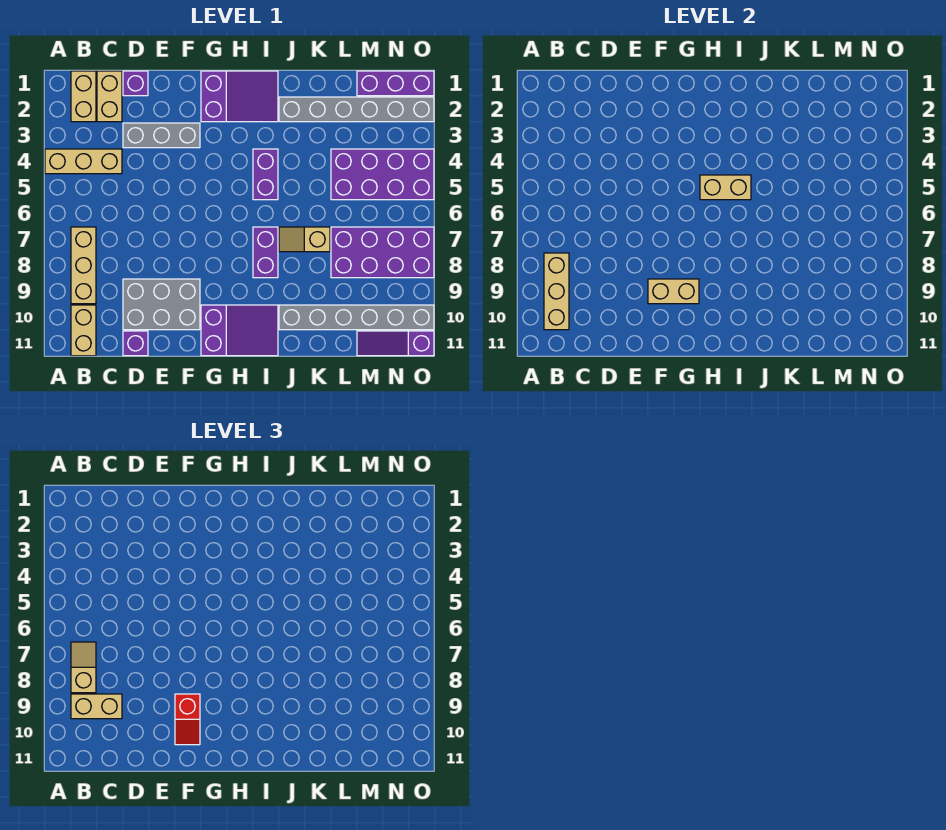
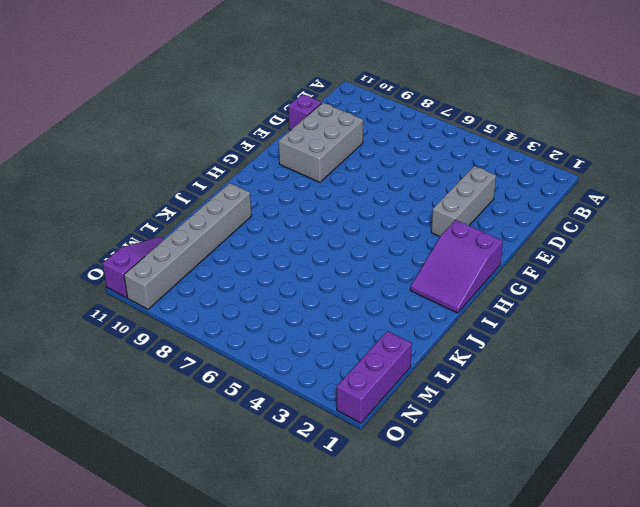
none -> tan 1x3 brick [45,149,122,174]
none -> tan 1x2 brick [71,71,96,122]
none -> tan 1x3 brick [71,227,96,304]

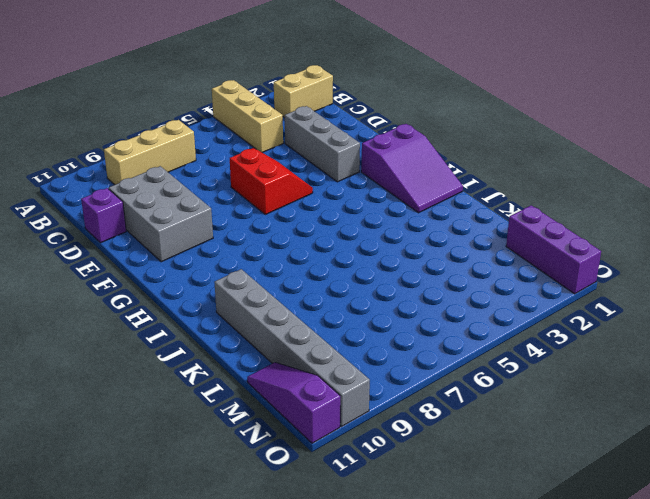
red 2x2 slope [230,148,313,214] -> none
none -> tan 1x2 brick [71,305,96,356]
none -> tan 1x2 brick [97,71,122,122]
none -> purple 1x1 brick [123,71,148,96]

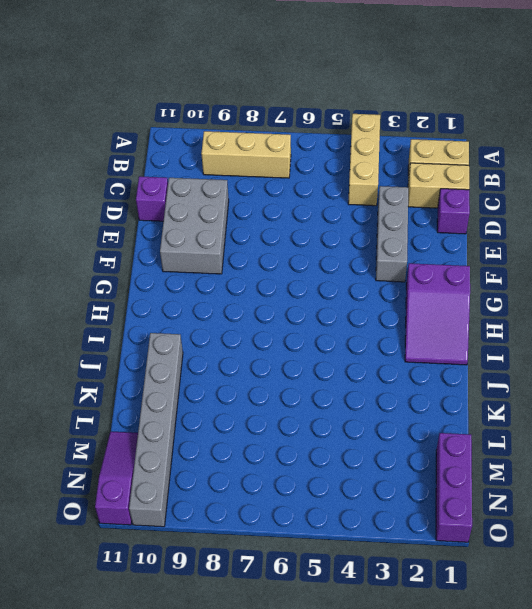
none -> tan 1x2 brick [71,305,96,356]
none -> purple 2x3 slope [201,305,278,356]
none -> purple 1x2 brick [253,149,278,200]

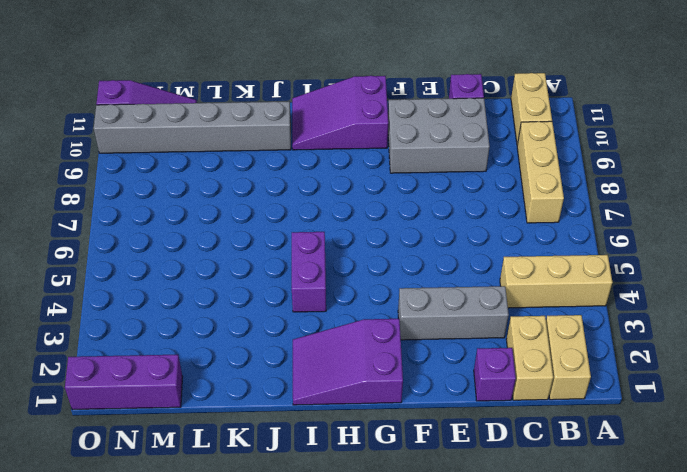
none -> purple 1x2 brick [253,227,278,278]
none -> grey 1x6 brick [279,97,434,122]
none -> tan 1x2 slope [279,227,330,252]

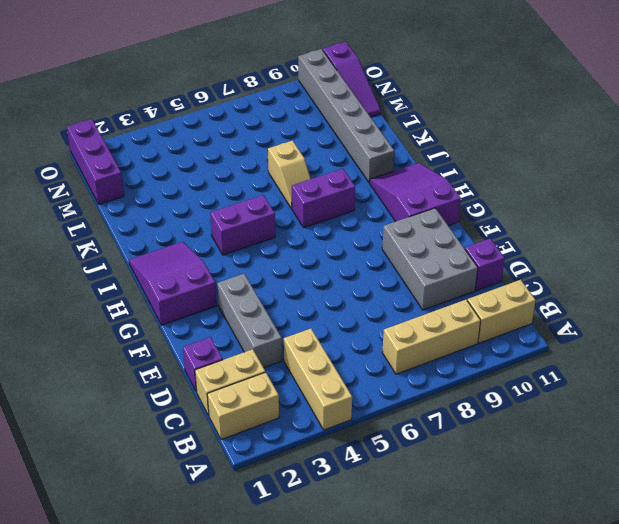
none -> grey 1x6 brick [279,97,434,122]
none -> purple 2x4 brick [331,149,434,200]
none -> purple 2x4 brick [331,227,434,278]

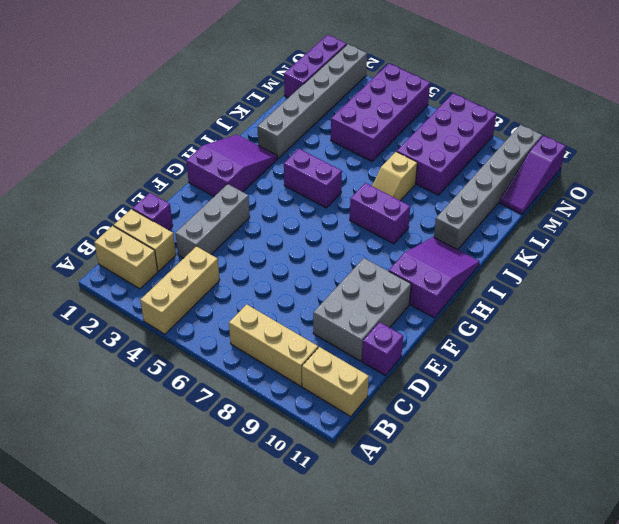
none -> tan 1x3 brick [544,253,569,330]
none -> tan 1x2 brick [648,279,699,304]
none -> tan 1x2 brick [700,175,751,200]

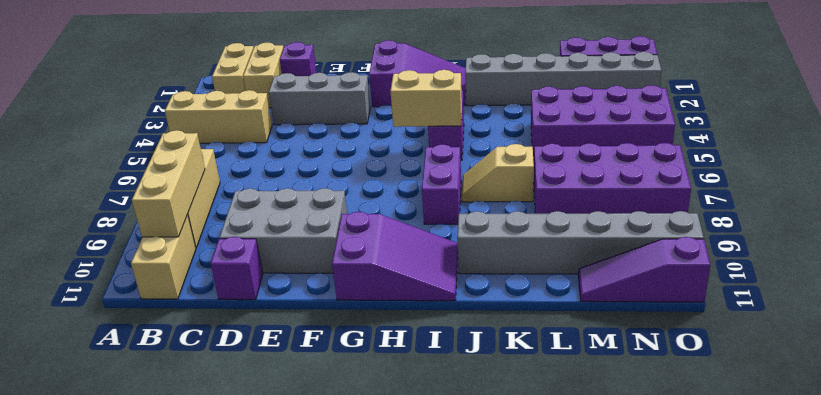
none -> tan 1x2 brick [648,279,699,304]
none -> tan 1x2 slope [71,642,96,693]
none -> tan 1x2 brick [71,694,122,719]

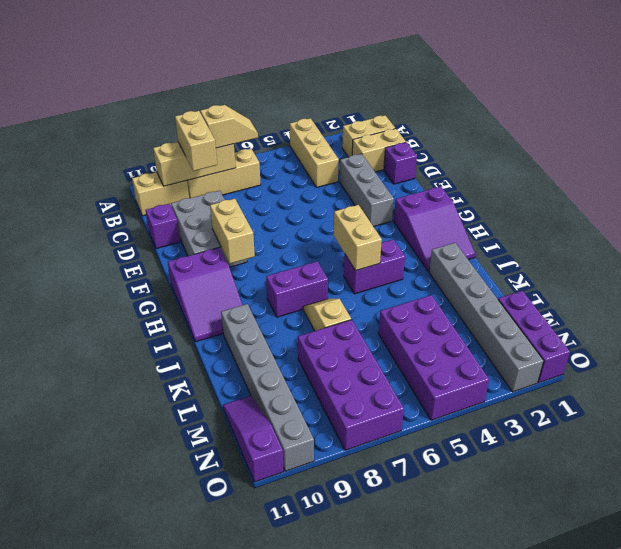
none -> red 1x2 slope [175,694,200,745]

